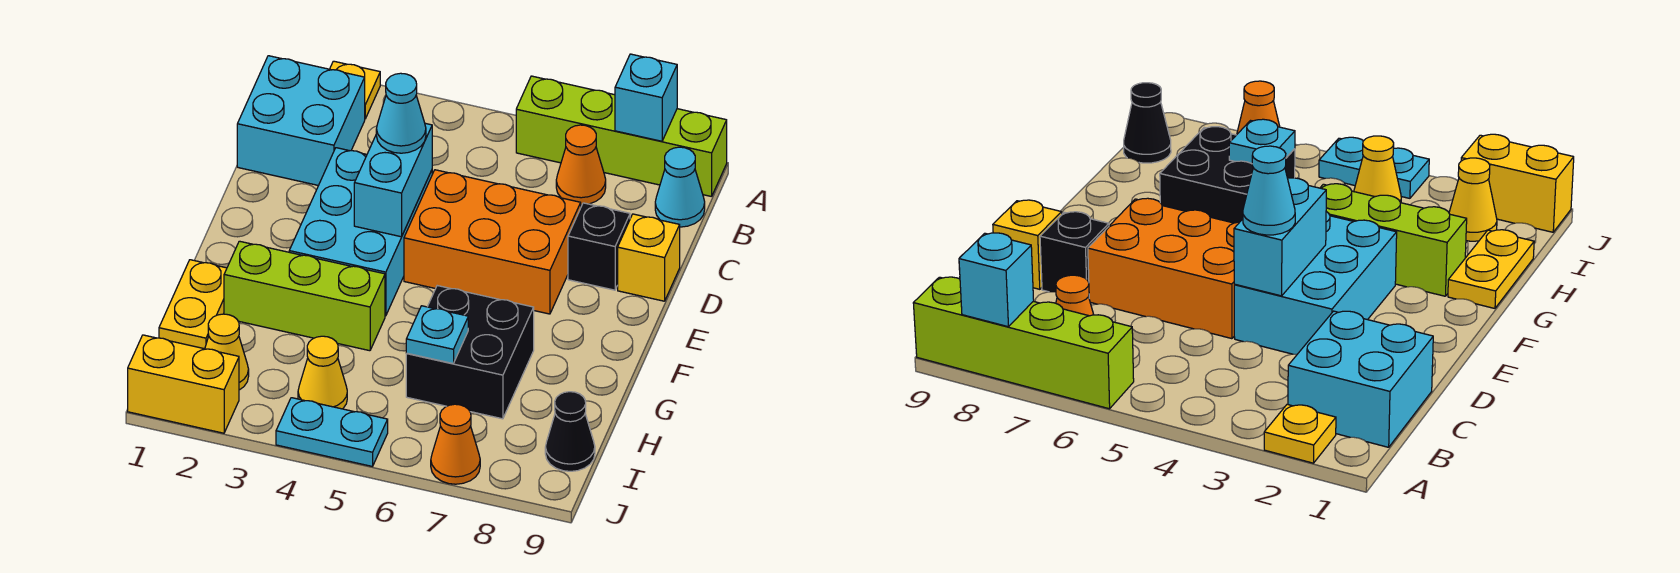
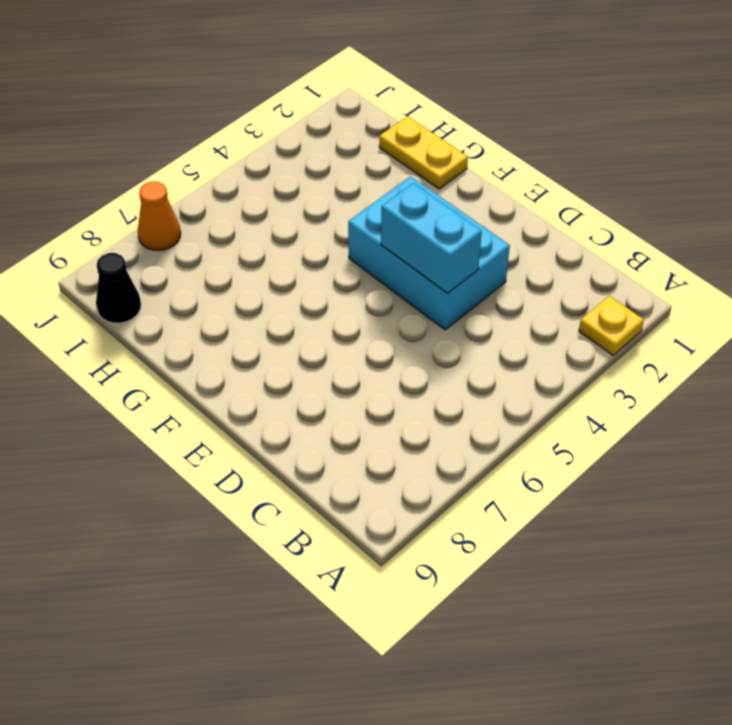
none -> lime 1x4 brick [516,76,727,197]
none -> cyan 2x2 brick [237,56,365,185]
none -> orange 1x1 cone [556,125,606,205]

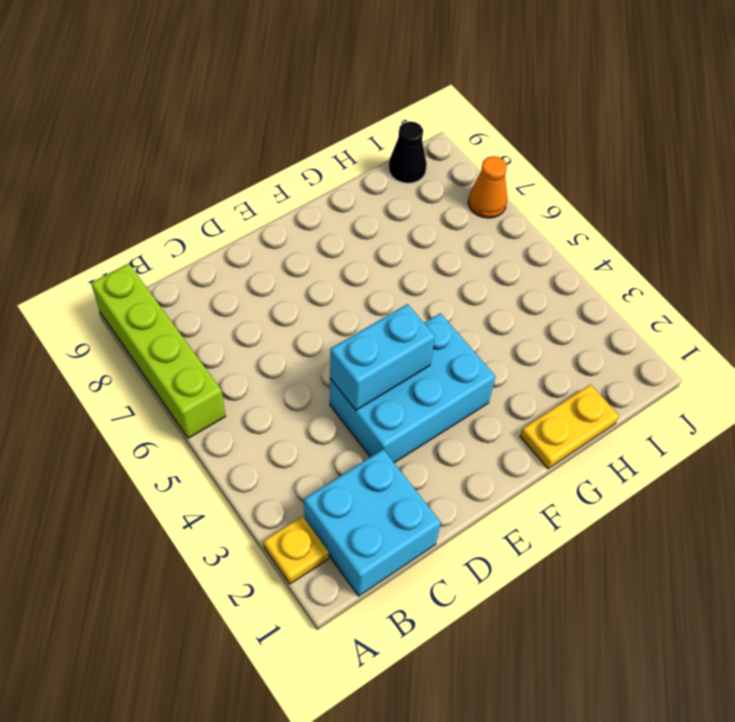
none -> orange 1x1 cone [556,125,606,205]
none -> cyan 1x1 cone [655,147,705,227]
none -> orange 2x3 brick [404,170,581,314]

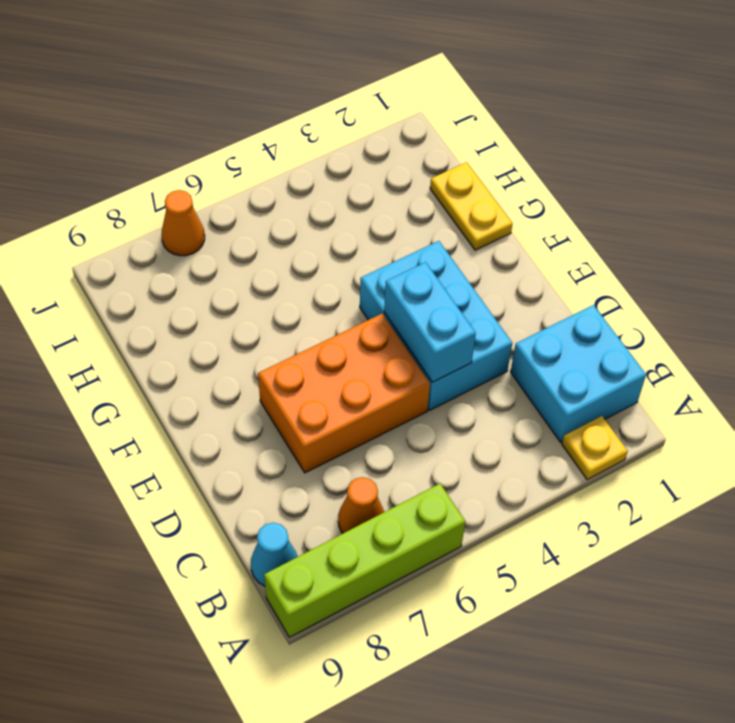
none -> black 1x1 brick [568,203,630,290]
none -> yellow 1x1 brick [618,214,680,301]
none -> lime 1x3 brick [224,241,385,351]

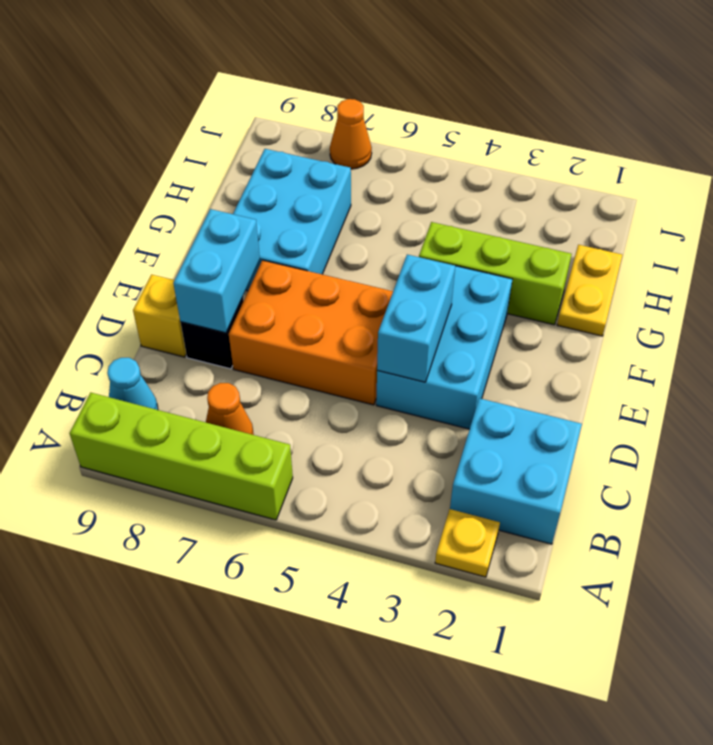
cyan 1x2 brick [173,209,260,333] -> none
cyan 2x3 brick [233,149,351,291] -> black 2x2 brick [406,286,534,419]
none -> yellow 1x1 cone [205,314,249,390]
none -> yellow 1x1 cone [298,336,347,409]
none -> black 1x1 cone [545,392,595,471]

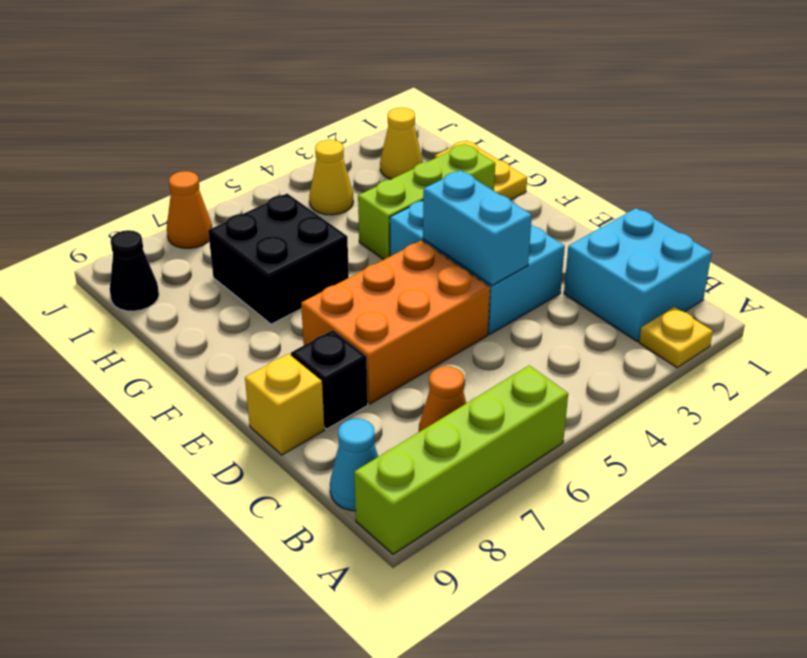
none -> yellow 1x2 brick [128,335,239,433]
none -> cyan 1x2 plate [276,398,388,466]
none -> cyan 1x1 brick [615,54,677,141]

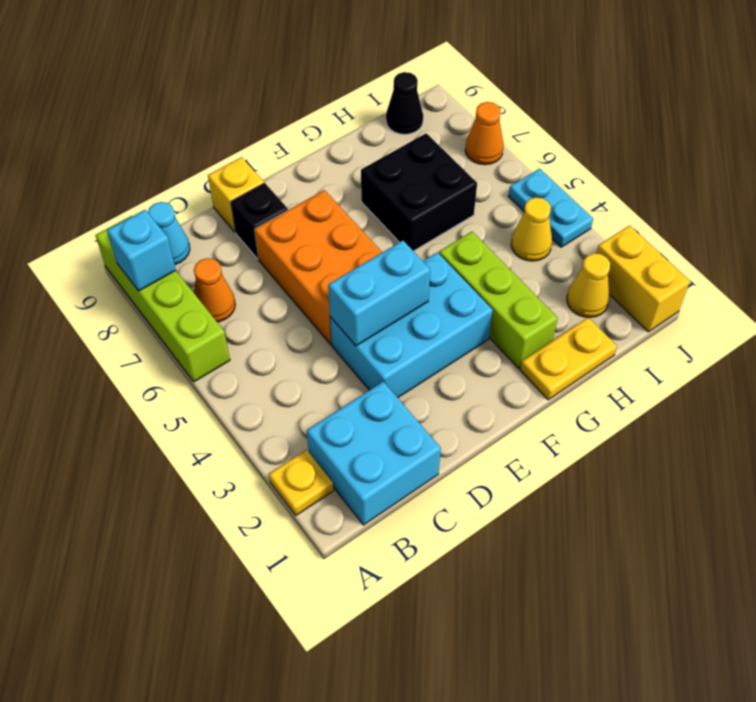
none -> cyan 1x1 plate [406,306,468,363]
none -> cyan 1x1 cone [376,73,426,153]

